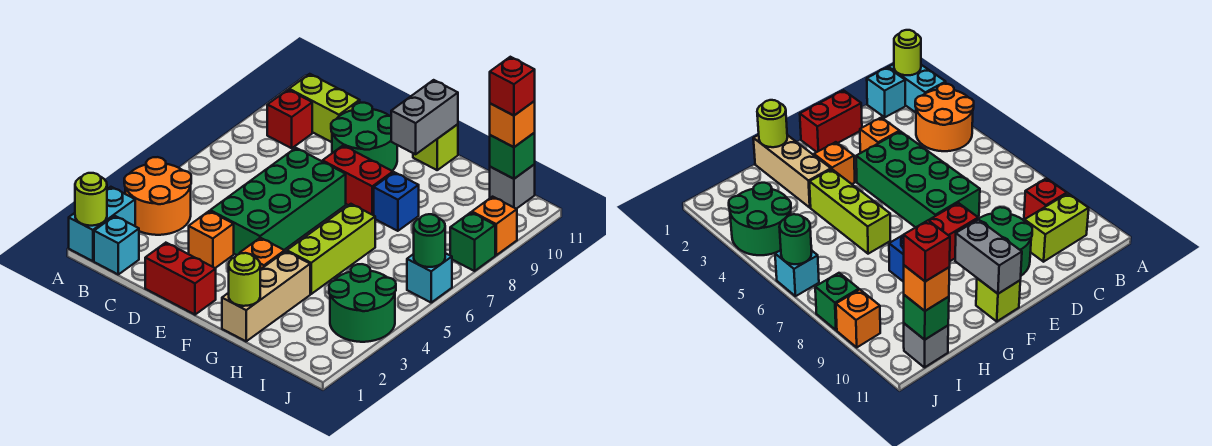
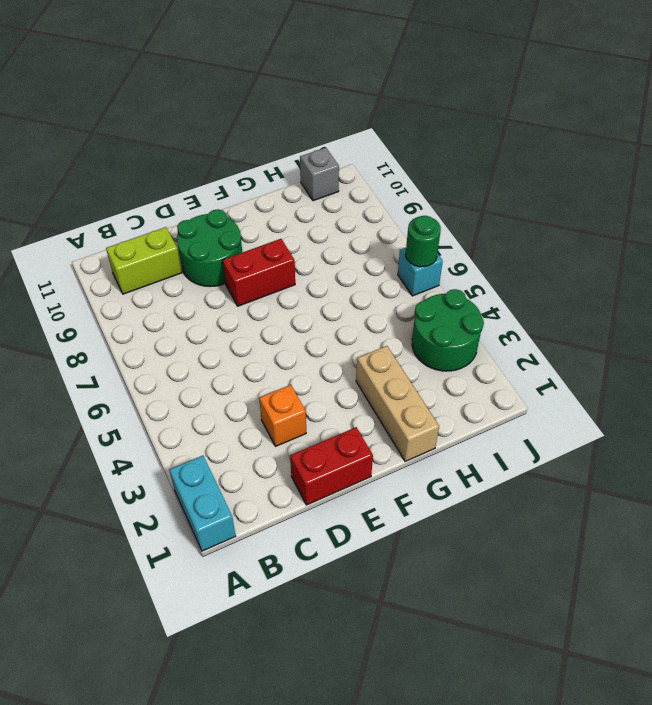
none -> orange 2x2 round brick [124,157,191,235]
none -> cyan 1x1 brick [94,216,139,274]
none -> red 1x1 brick [267,90,312,148]

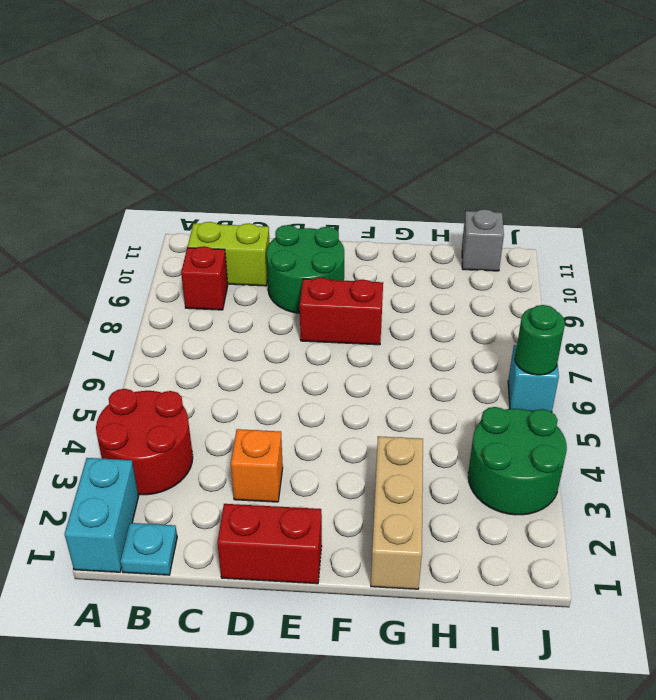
red 2x2 round brick [96,389,193,495] -> orange 2x2 round brick [124,157,191,235]
cyan 1x1 plate [121,523,177,575] -> cyan 1x1 brick [94,216,139,274]
none -> green 2x4 brick [210,148,346,255]
none -> orange 1x1 brick [240,238,285,269]
none -> lime 1x1 brick [413,124,458,170]

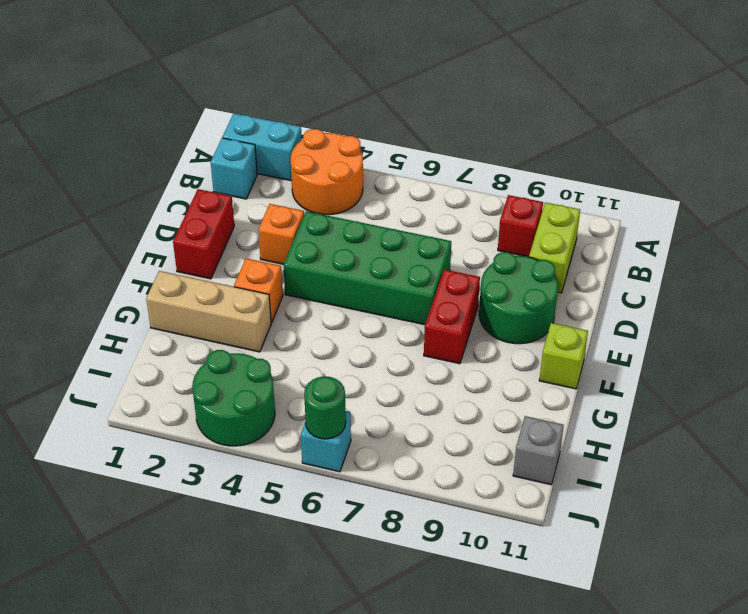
none -> lime 1x3 brick [287,204,375,294]
none -> blue 1x1 brick [374,172,419,231]
none -> green 1x1 brick [450,212,495,271]

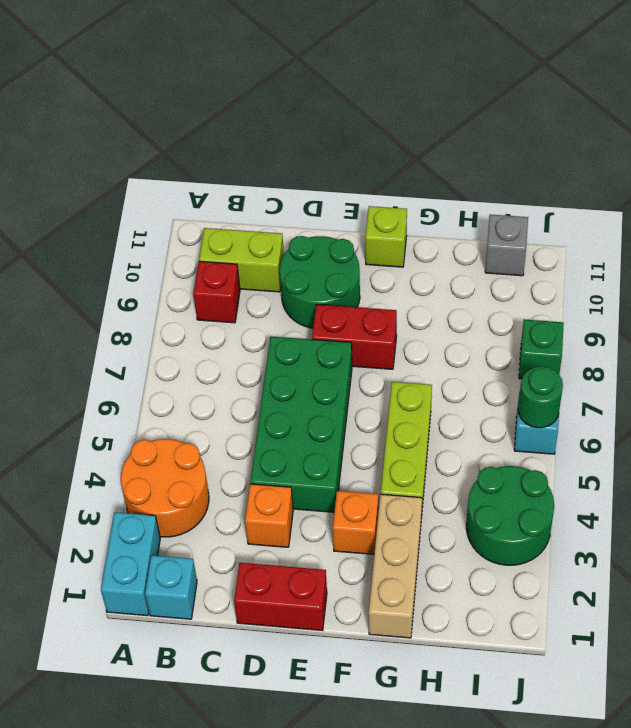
none -> blue 1x1 brick [374,172,419,231]
none -> orange 1x1 brick [472,197,517,255]
none -> lime 1x1 round brick [75,173,107,226]

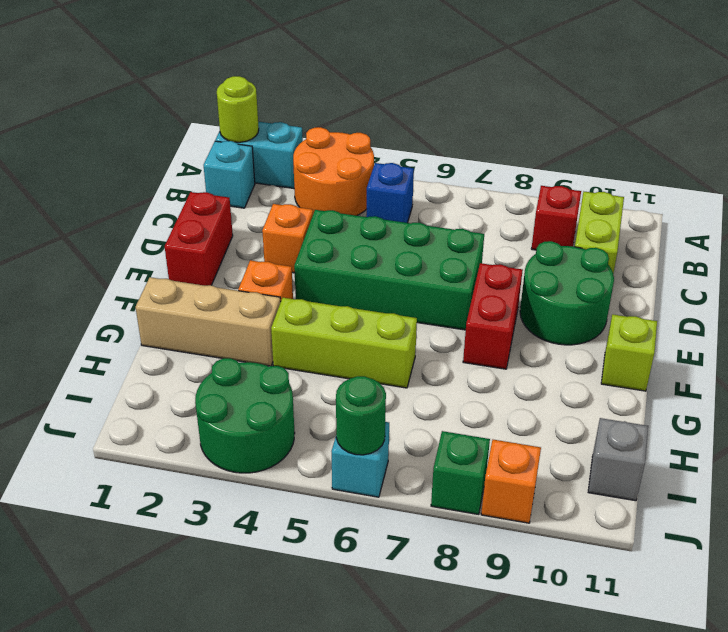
blue 1x1 brick [366,163,414,223] -> blue 1x1 brick moved to [374,172,419,231]
none -> grey 1x2 brick [391,80,458,154]
none -> lime 1x1 round brick [229,253,260,306]
none -> green 1x1 brick [490,133,535,179]

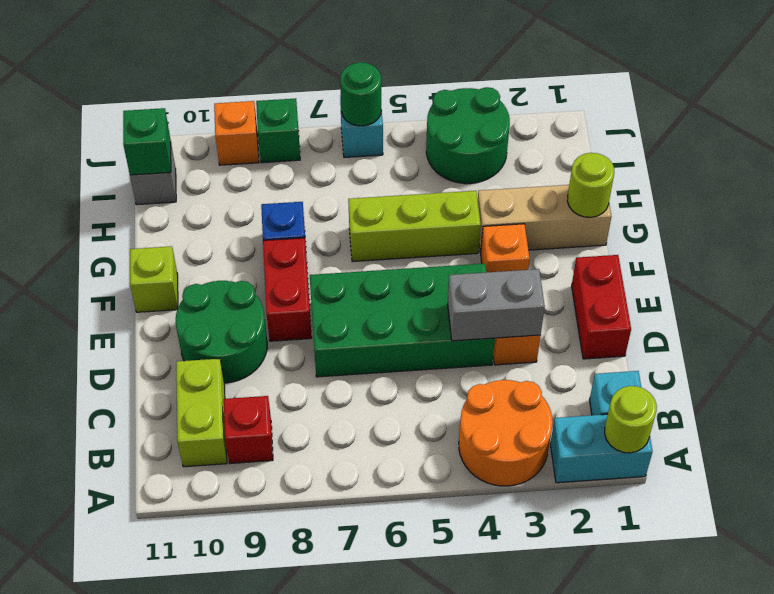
grey 1x2 brick [448,269,545,341] -> grey 1x2 brick moved to [391,80,458,154]
none -> orange 1x1 brick [490,101,535,147]
none -> red 1x1 brick [490,57,535,116]

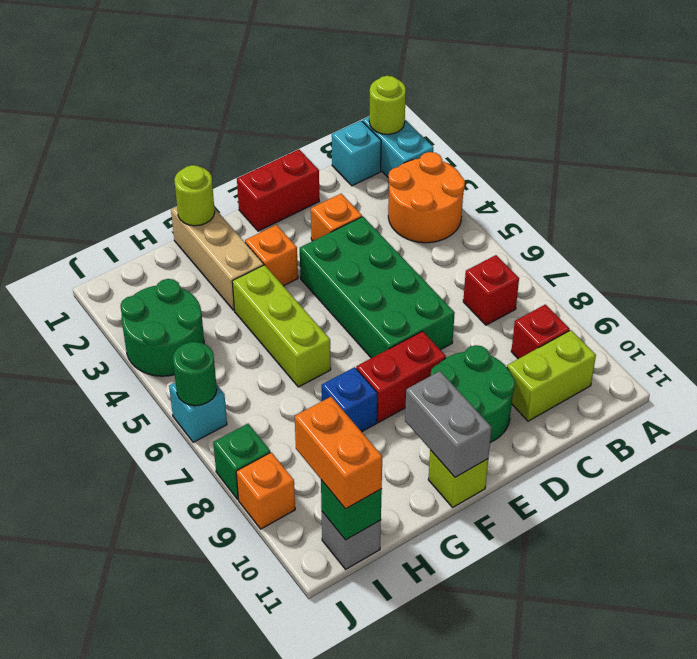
red 1x1 brick [463,255,519,325] -> red 1x1 brick moved to [490,57,535,116]
orange 1x2 brick [295,397,382,509] -> orange 1x1 brick [490,101,535,147]

